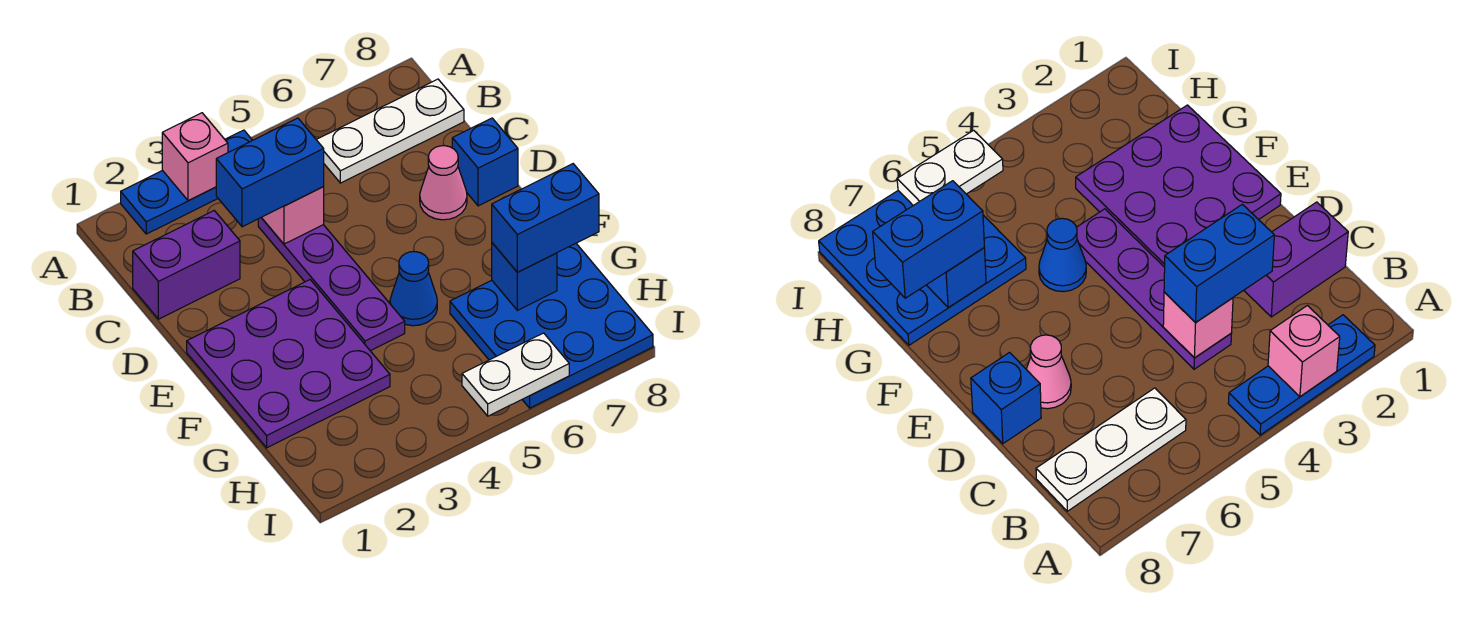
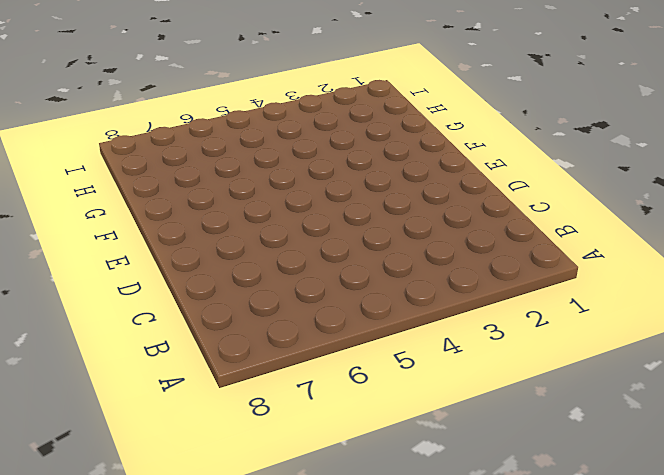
none -> blue 1x3 plate [121,130,253,234]
none -> white 1x3 plate [316,79,464,183]
none -> purple 1x2 brick [133,211,240,319]

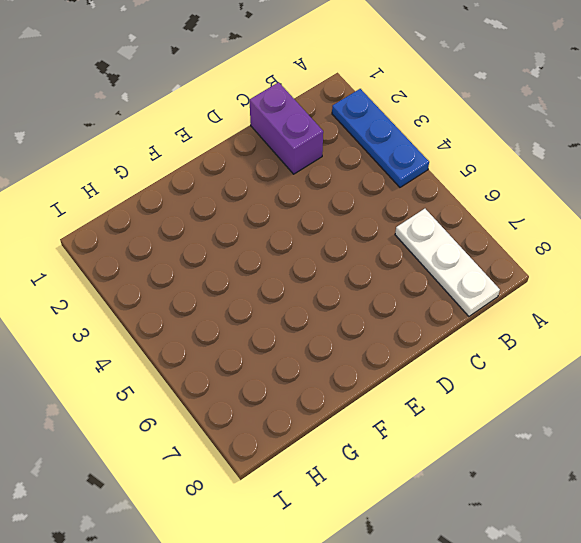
none -> purple 1x4 plate [258,218,405,351]
none -> pink 1x1 cone [420,146,467,220]
none -> blue 1x1 brick [452,118,518,206]

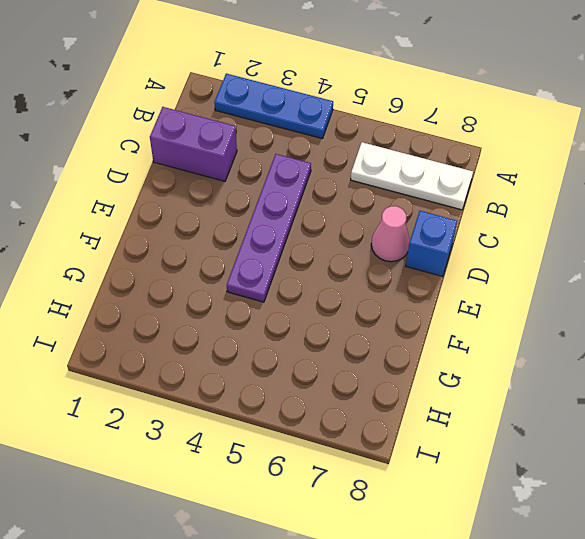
none -> purple 3x3 plate [187,280,390,448]
none -> blue 1x1 cone [390,252,437,326]
none -> blue 3x3 plate [450,244,653,408]

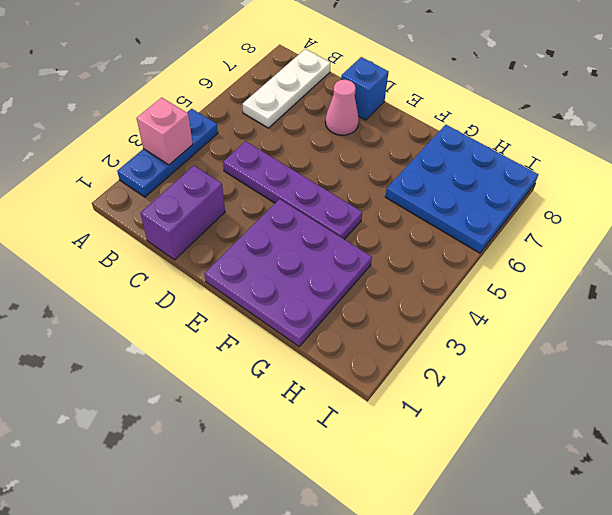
none -> blue 1x1 cone [390,252,437,326]
none -> pink 1x1 brick [261,187,324,244]
none -> blue 1x1 brick [492,243,557,310]

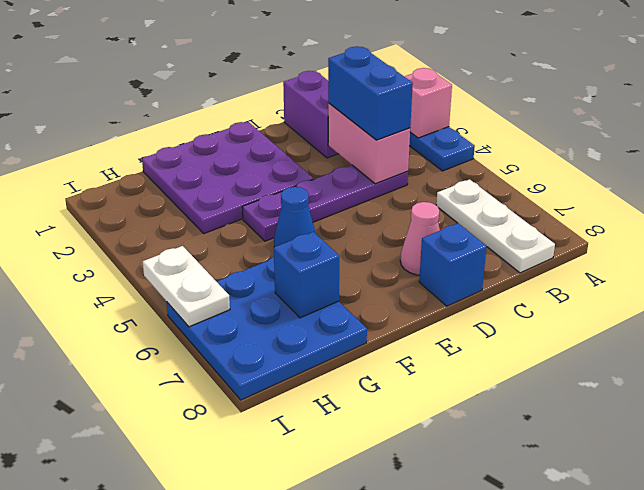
pink 1x2 brick [328,103,410,184] -> pink 1x1 brick [261,187,324,244]
none -> blue 1x2 brick [492,164,599,272]

